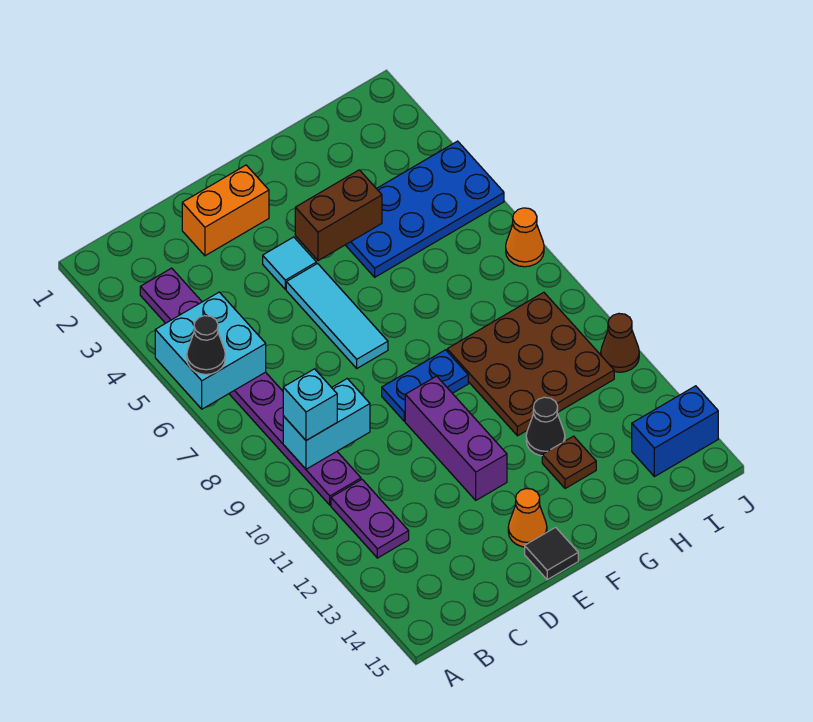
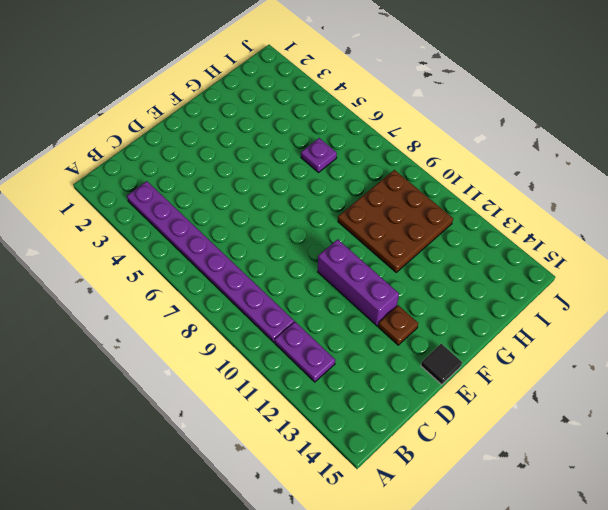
brown 1x1 plate [378,305,418,345] -> brown 1x1 plate moved to [542,436,596,489]
purple 1x1 plate [301,138,337,172] -> none
none -> orange 1x2 brick [182,165,269,256]
none -> cyan 1x1 tile [263,237,316,289]
none -> cyan 1x3 tile [286,264,388,368]

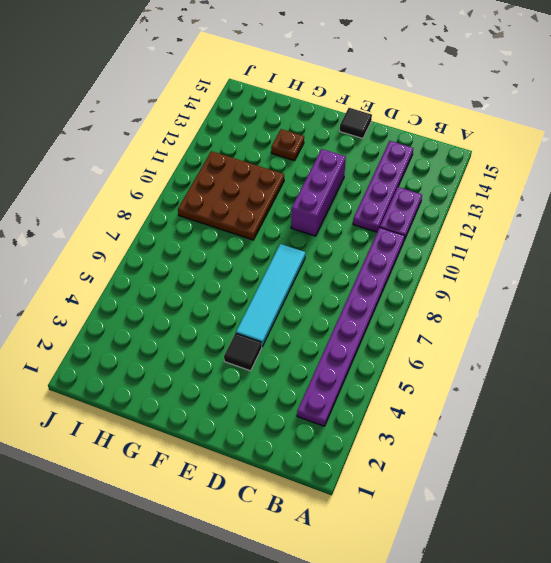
purple 1x4 plate [353,141,413,232] -> none
black 1x1 tile [224,333,262,371] -> cyan 1x1 tile [263,237,316,289]
cyan 1x4 tile [236,244,305,346] -> cyan 1x3 tile [286,264,388,368]
none -> orange 1x2 brick [182,165,269,256]
none -> blue 1x2 plate [382,350,468,421]
none -> orange 1x1 cone [508,489,547,547]

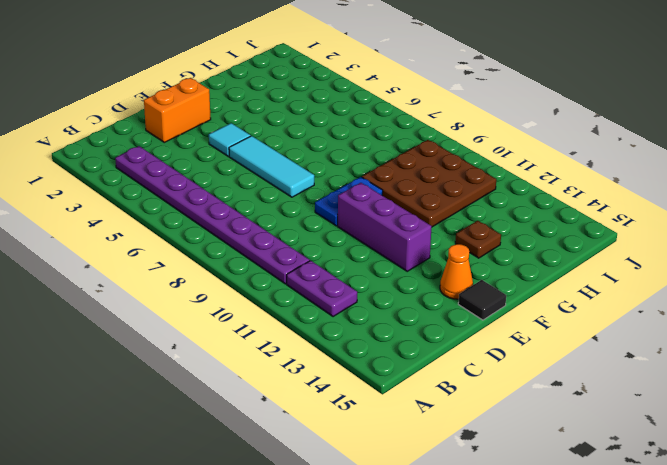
none -> blue 2x4 plate [346,141,504,277]
none -> black 1x1 cone [526,397,565,456]
none -> blue 1x2 brick [632,386,718,477]

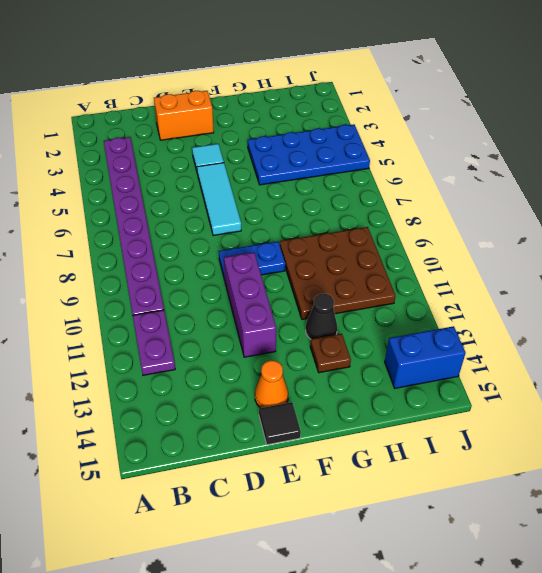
none -> orange 1x1 cone [506,208,544,267]
none -> brown 1x1 cone [601,314,639,372]
none -> cyan 2x2 brick [155,292,266,409]

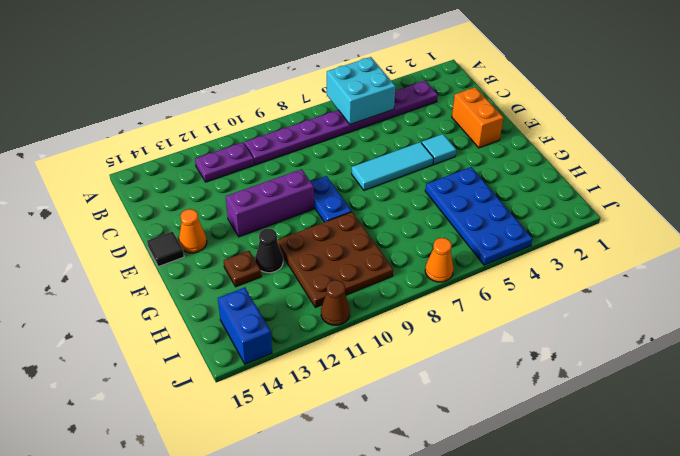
none -> cyan 1x2 brick [283,379,370,469]
none -> brown 1x2 brick [295,170,382,261]
none -> black 1x1 cone [187,316,225,374]

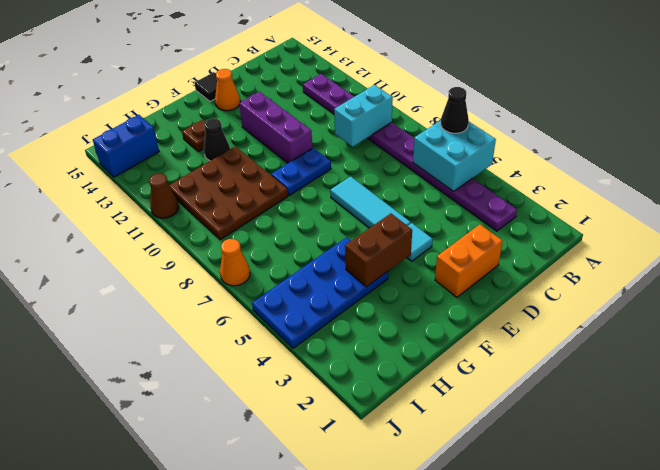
none -> cyan 1x1 brick [283,369,337,441]

